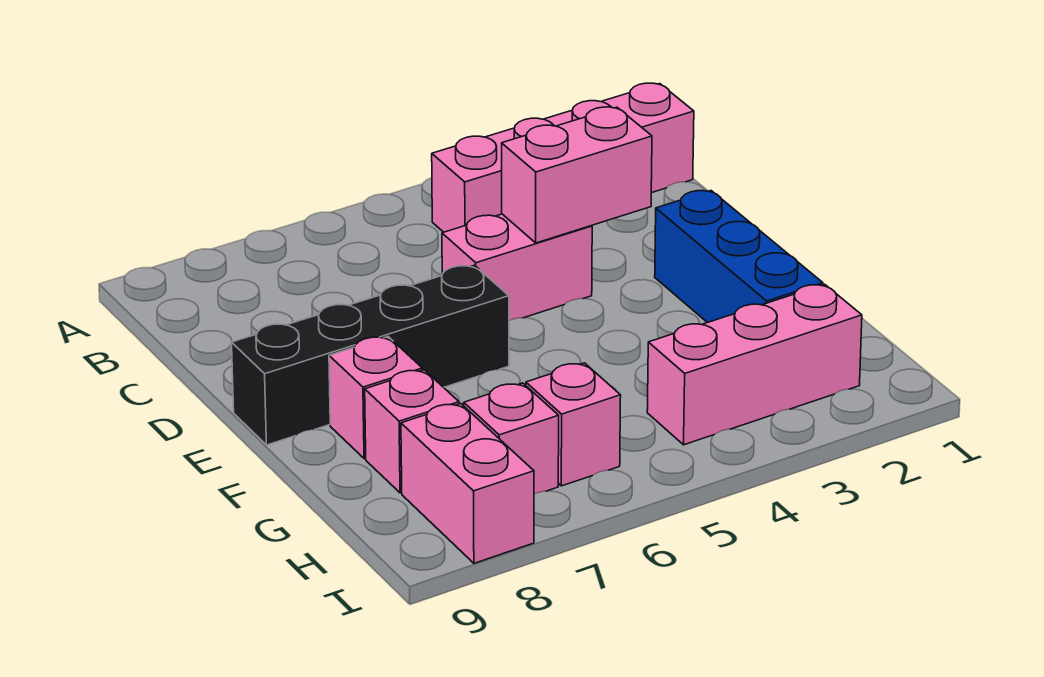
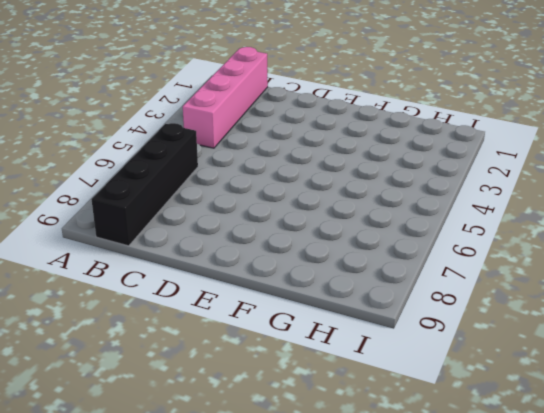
black 1x4 brick [92,123,198,246] -> black 1x4 brick moved to [232,265,509,445]
none -> pink 1x2 brick [442,214,592,321]
none -> blue 1x3 brick [655,191,823,323]

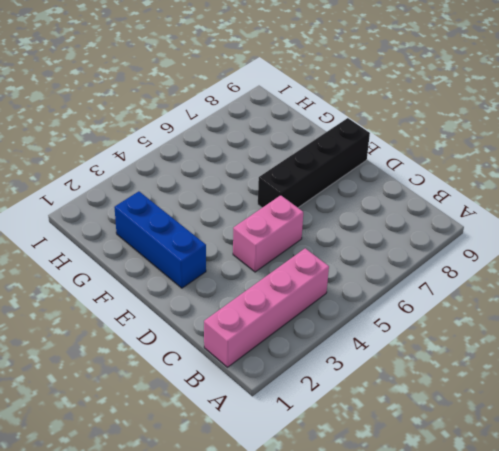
none -> pink 1x1 brick [329,337,422,459]
none -> pink 1x1 brick [365,370,459,493]

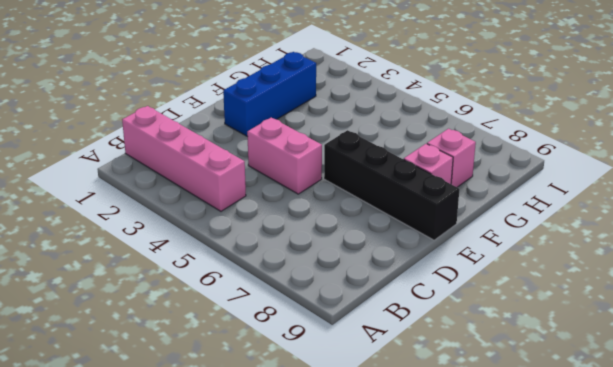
none -> pink 1x3 brick [647,284,862,445]
none -> pink 1x1 brick [526,363,621,486]

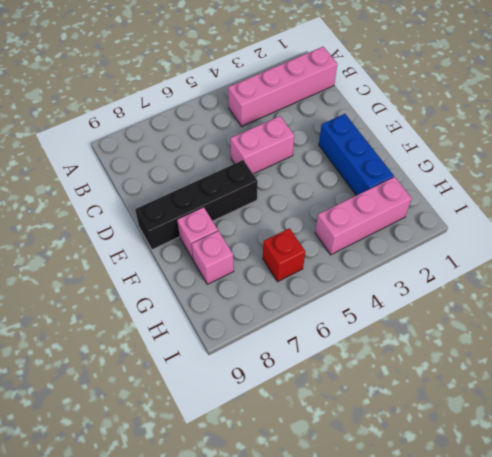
red 1x1 brick [263,228,305,282] -> pink 1x1 brick [526,363,621,486]
none -> pink 1x1 brick [464,383,559,494]
none -> pink 1x2 brick [401,403,534,563]

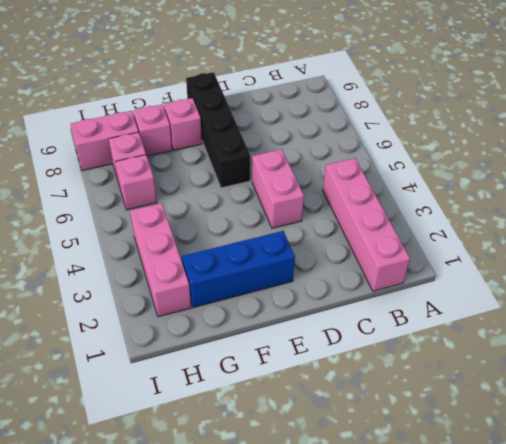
none -> pink 1x2 brick [502,107,652,243]

